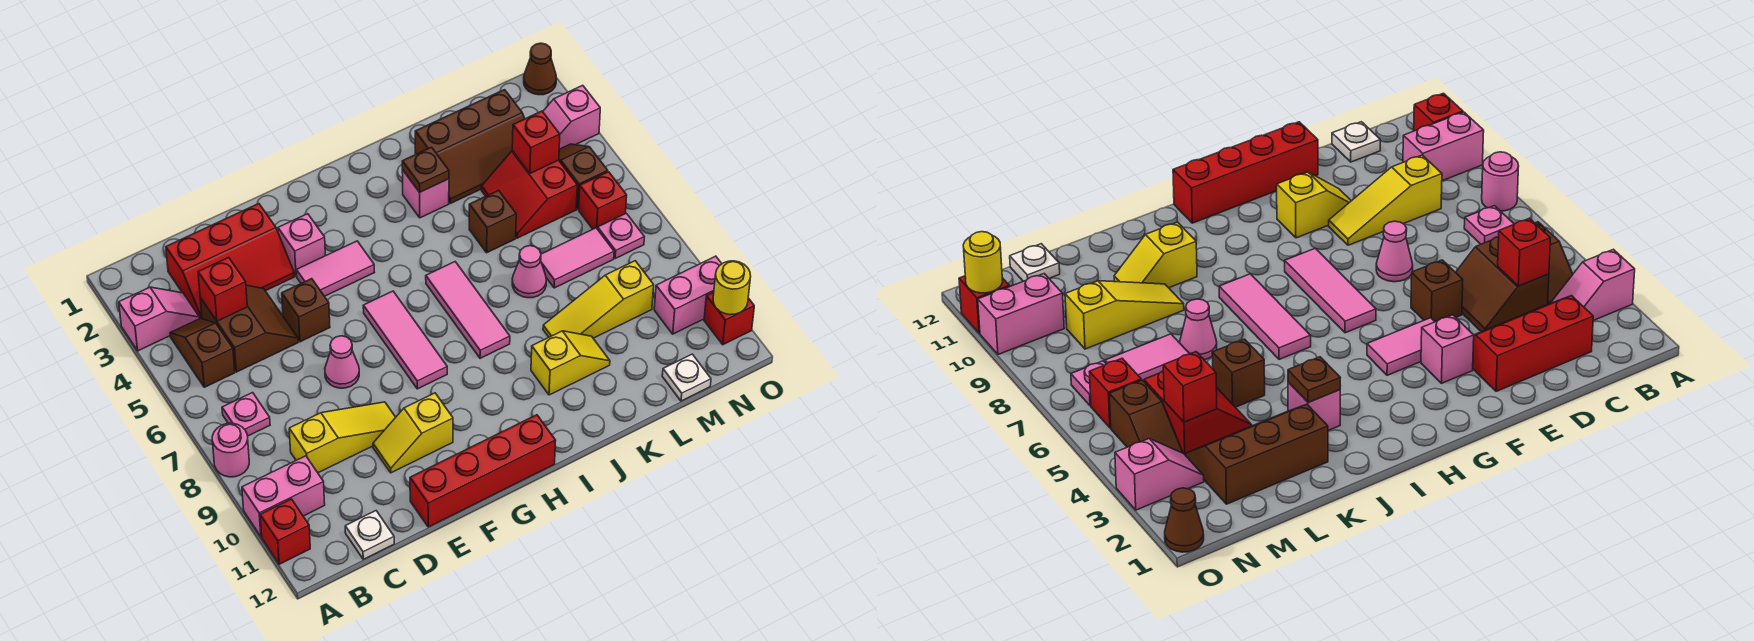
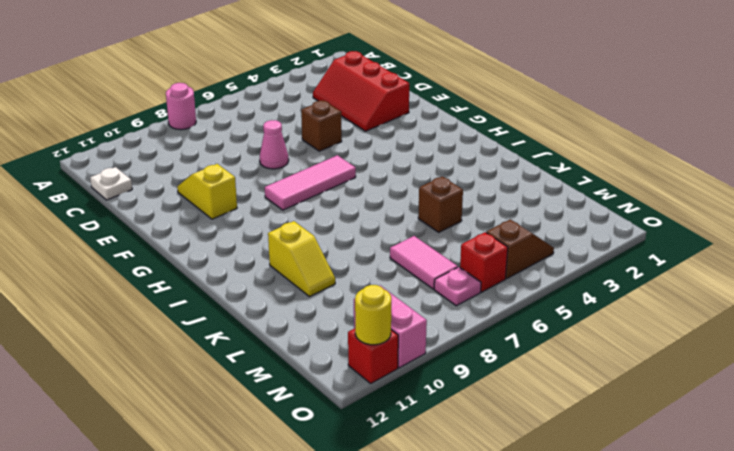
none -> pink 1x2 slope [119,287,200,351]
none -> pink 1x2 brick [242,456,325,537]
none -> red 1x1 brick [260,499,310,564]
none -> brown 1x2 slope [170,318,235,387]

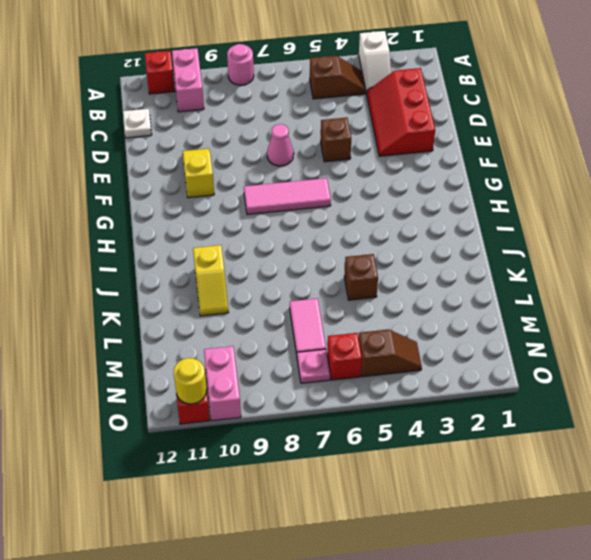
white 1x2 slope [359,31,391,93] -> pink 1x2 slope [119,287,200,351]
none -> pink 1x1 plate [222,393,270,436]
none -> brown 2x2 slope [200,285,298,372]
none -> yellow 1x3 slope [289,402,396,473]
none -> red 1x4 brick [410,415,556,527]

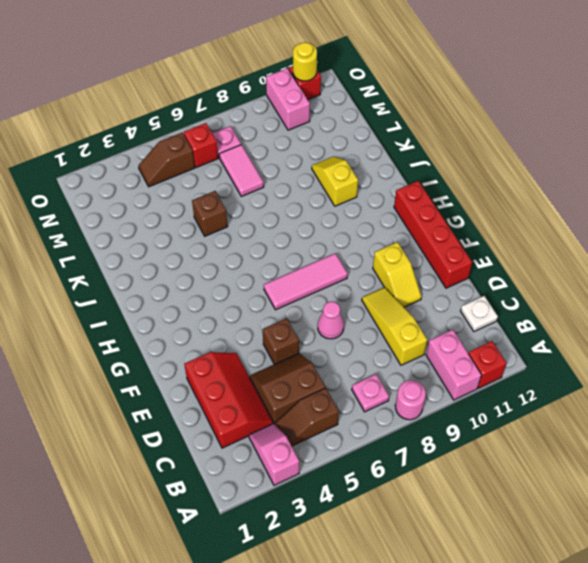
none -> pink 1x1 brick [278,214,325,276]
none -> pink 1x2 tile [297,241,374,296]
none -> pink 1x3 tile [426,262,510,358]
none -> pink 1x1 brick [402,170,449,218]

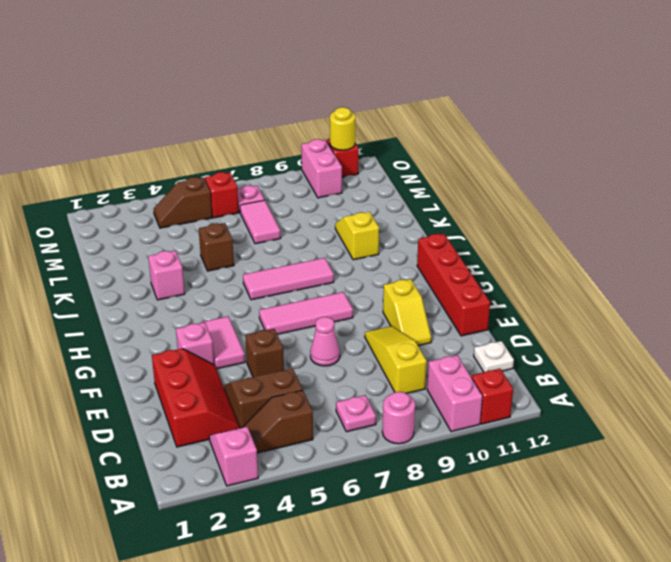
none -> brown 2x3 slope [415,90,525,203]
none -> pink 1x1 cone [512,246,546,298]
none -> yellow 1x3 slope [543,261,654,338]
none -> red 2x2 slope [481,151,577,238]

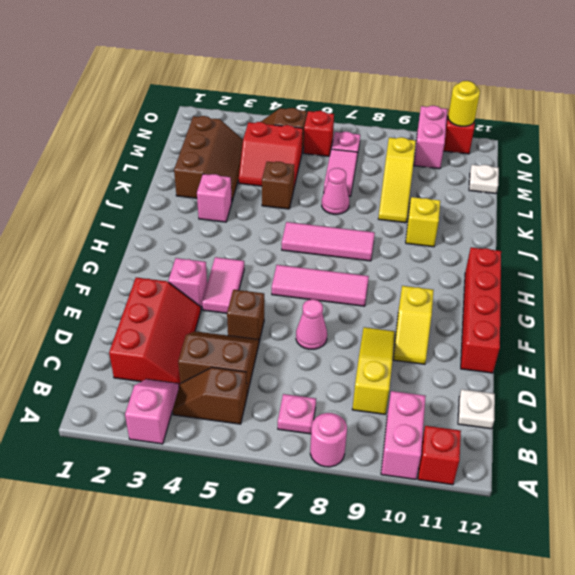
none -> pink 1x2 slope [543,85,600,149]
none -> brown 1x1 cone [524,43,556,95]
none -> red 1x1 brick [198,257,247,321]
none -> brown 1x1 plate [402,147,449,192]

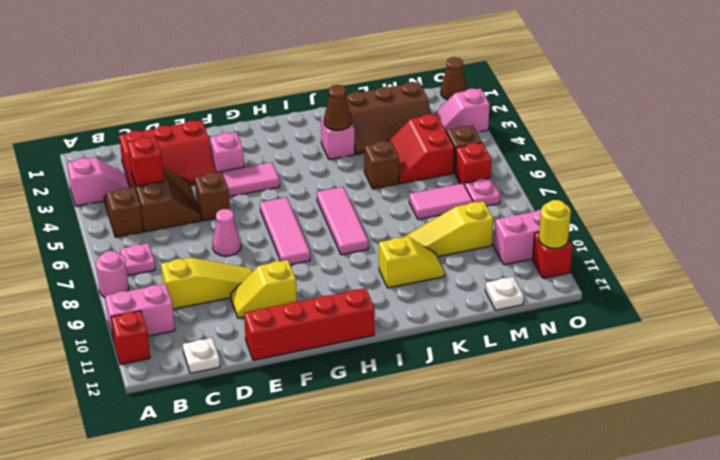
brown 1x1 cone [324,85,351,131] -> brown 1x1 plate [402,147,449,192]
none -> pink 1x1 cone [512,246,546,298]
none -> red 1x1 brick [512,111,560,173]

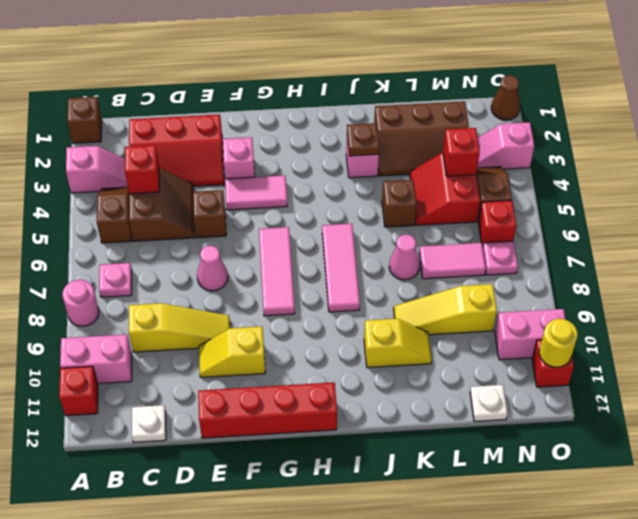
brown 1x1 brick [67,97,102,143] -> none

